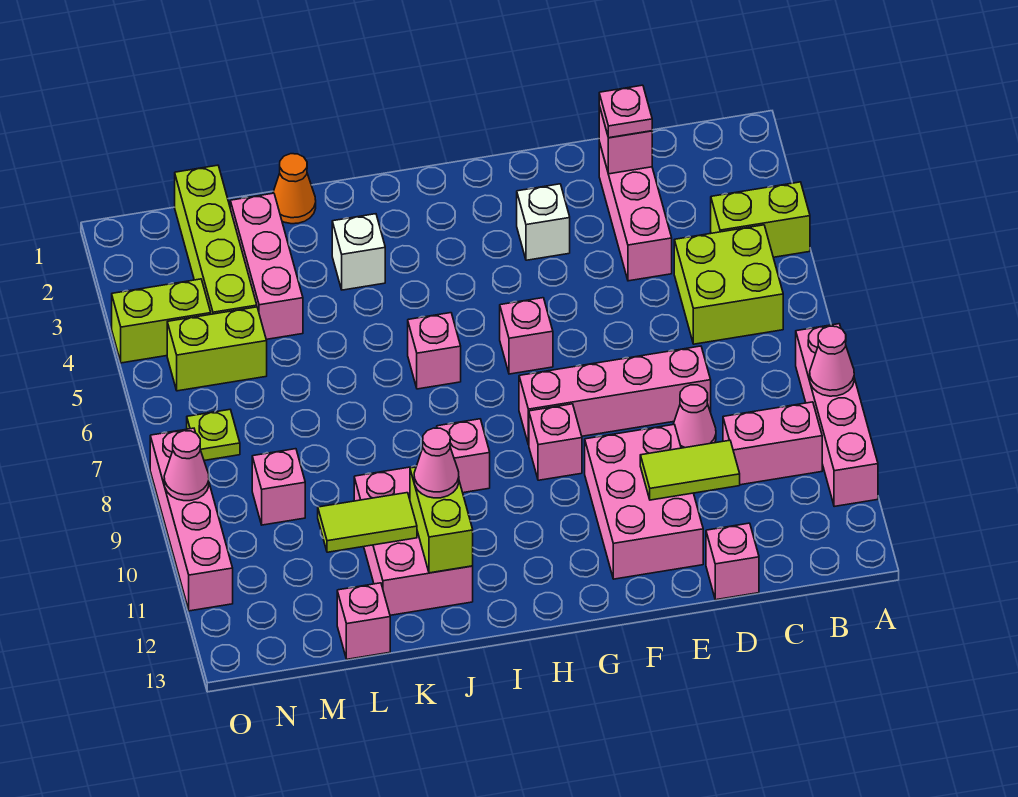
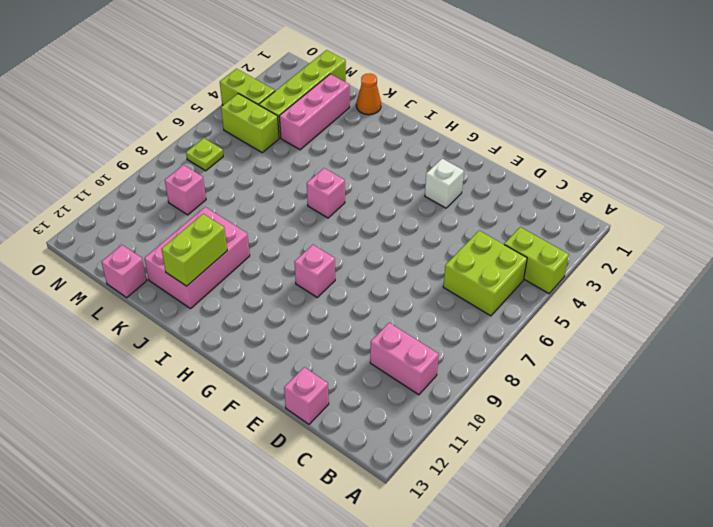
none -> pink 1x4 brick [796,324,878,507]
none -> pink 1x3 brick [599,142,672,281]
none -> pink 1x4 brick [519,346,711,445]
none -> pink 1x1 cone [674,385,716,448]

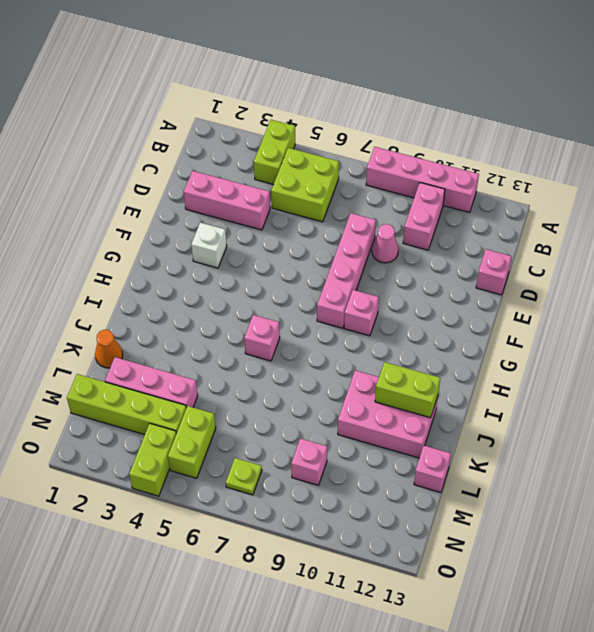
none -> pink 2x3 brick [585,424,703,579]
none -> pink 1x1 brick [500,298,553,374]
none -> pink 1x1 brick [437,419,490,493]
none -> white 1x1 brick [332,214,385,290]

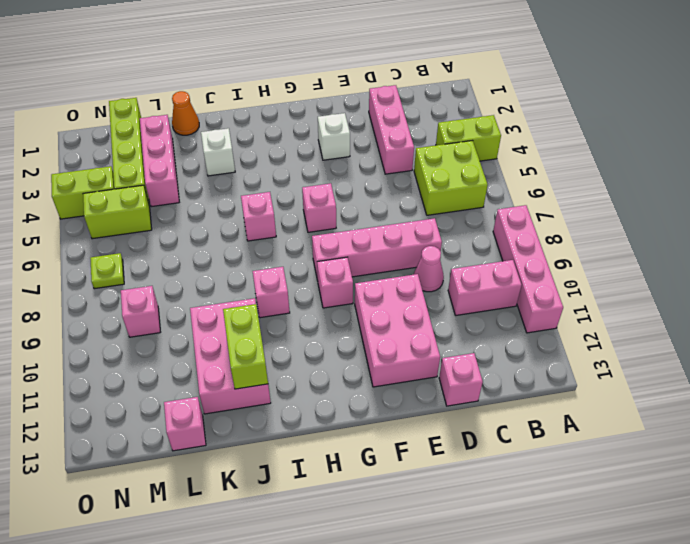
none -> pink 1x4 brick [150,428,233,611]
none -> pink 1x1 cone [810,326,854,396]
none -> pink 1x1 brick [599,106,652,174]
none -> lime 1x2 tile [640,440,740,500]

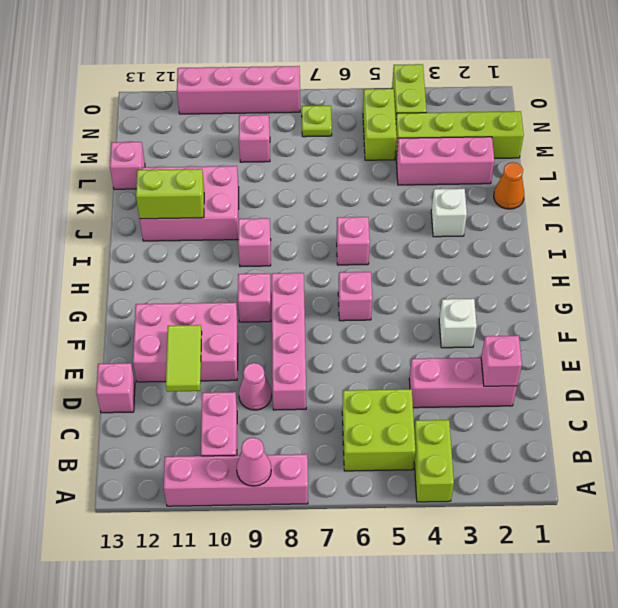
none -> lime 1x2 tile [318,493,417,552]
none -> pink 1x1 cone [164,431,209,501]
none -> pink 1x1 plate [599,85,652,138]
none -> pink 1x1 cone [414,428,459,498]

